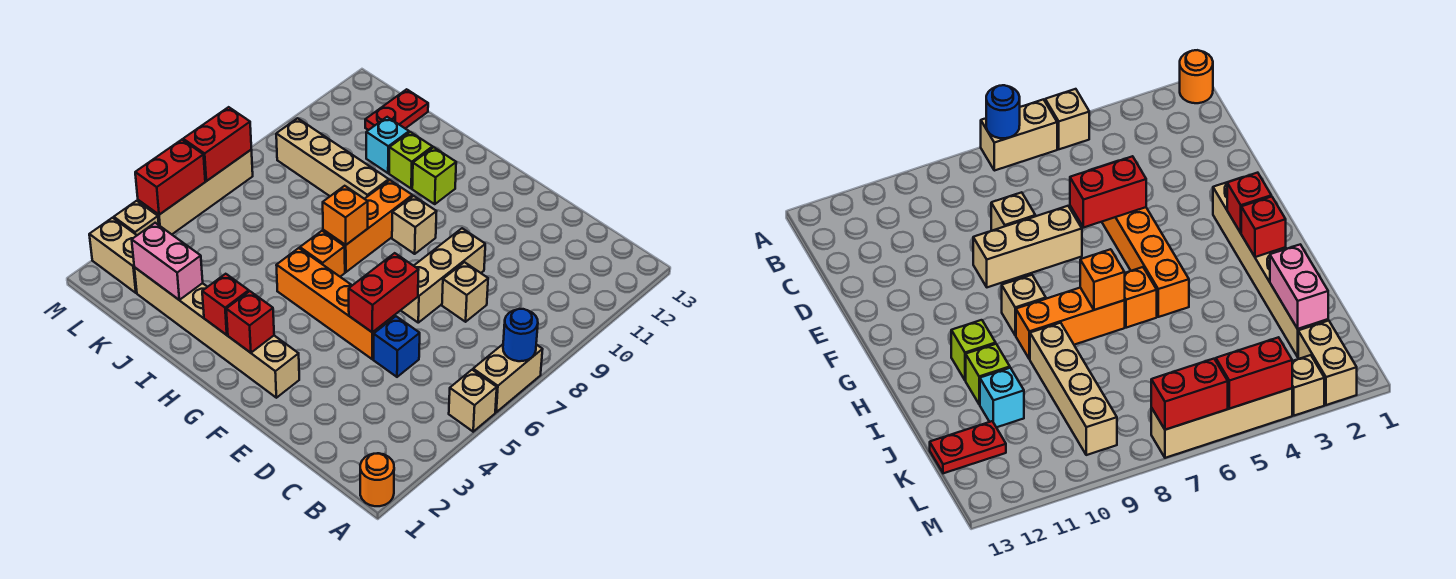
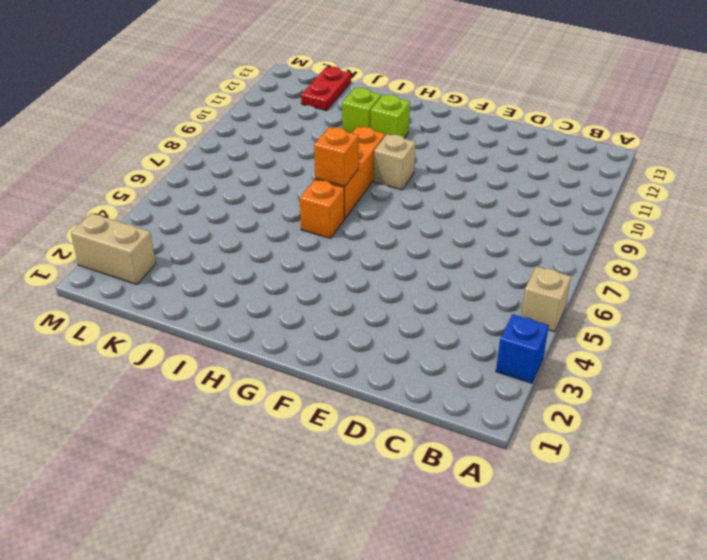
blue 1x1 brick [496,314,549,383] -> blue 1x1 brick moved to [374,316,420,377]
none -> orange 1x1 round brick [360,453,394,506]
none -> tan 1x2 brick [473,344,543,412]
none -> tan 1x1 brick [442,262,488,322]

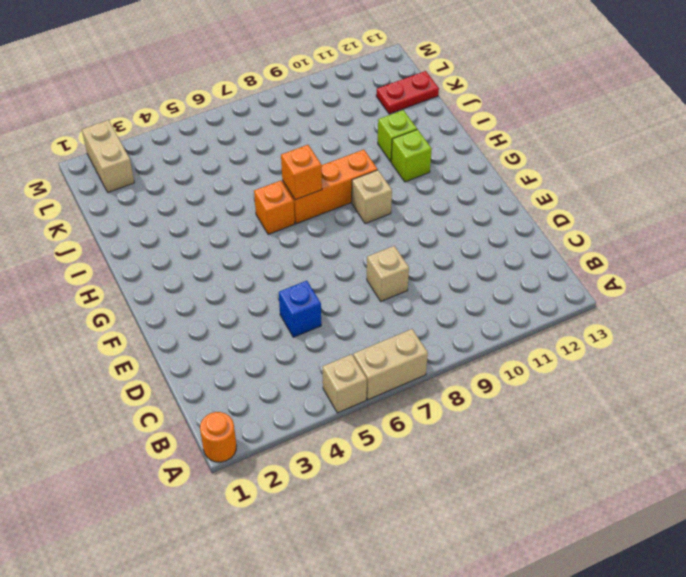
none -> orange 1x4 brick [276,248,395,359]
none -> tan 1x3 brick [401,228,485,323]
none -> tan 1x6 brick [134,267,299,398]

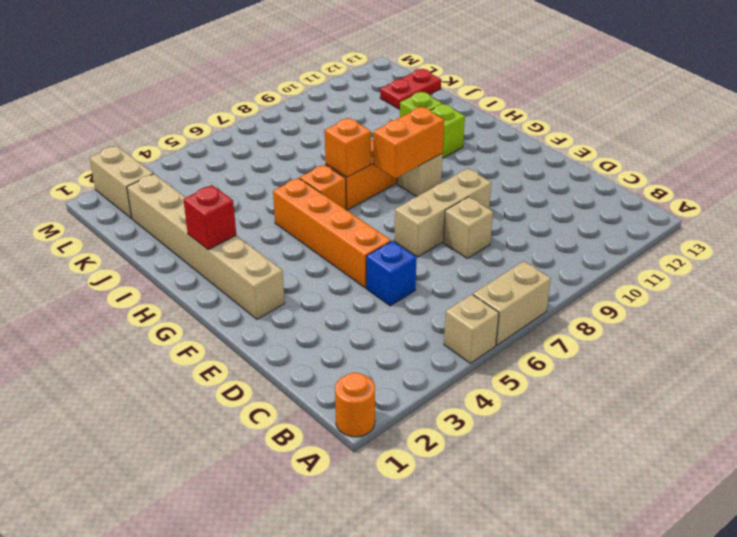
orange 1x2 brick [373,107,444,178] -> none
none -> tan 1x4 brick [276,118,389,199]
none -> cyan 1x1 brick [366,117,409,173]
none -> tan 1x1 brick [114,201,159,235]

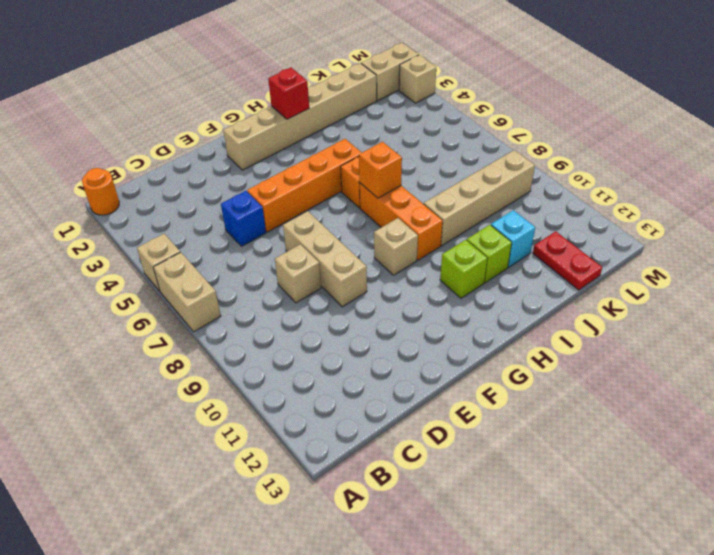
none -> tan 1x4 brick [138,150,253,234]
none -> blue 1x1 round brick [503,309,538,361]
none -> red 1x2 brick [349,253,418,332]

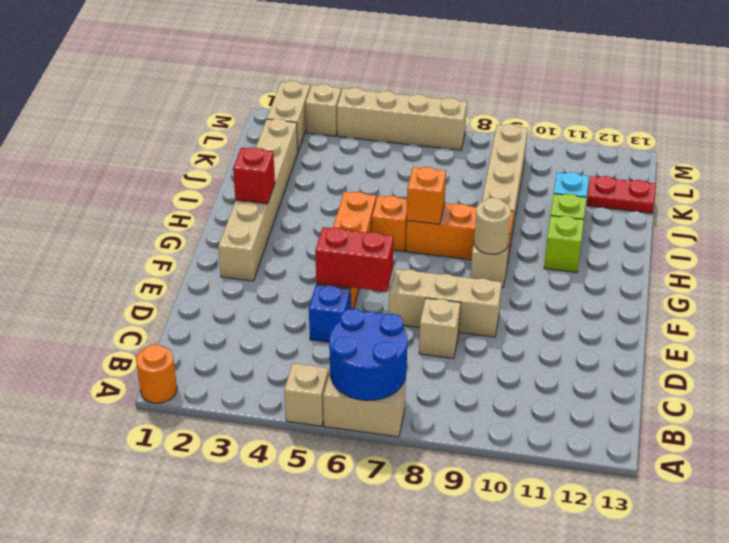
blue 2x2 round brick [329,309,407,401] -> blue 1x1 round brick [503,309,538,361]
tan 1x1 round brick [474,198,511,254] -> none
none -> red 1x1 brick [226,291,274,353]
none -> pink 1x2 brick [132,223,203,300]
none -> red 1x2 brick [135,140,205,215]

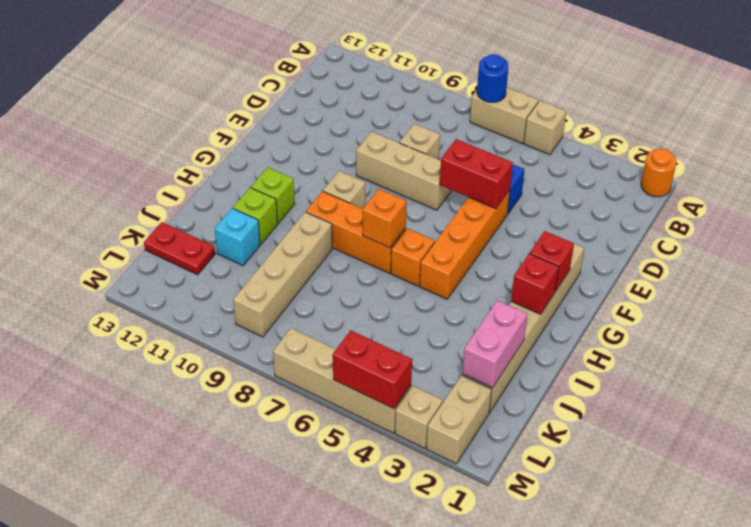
none -> red 1x2 brick [183,107,251,181]

